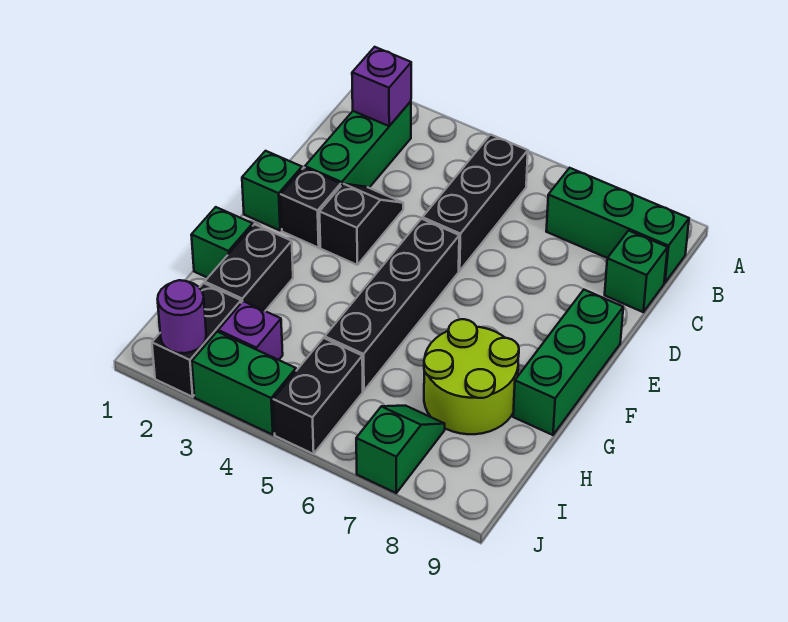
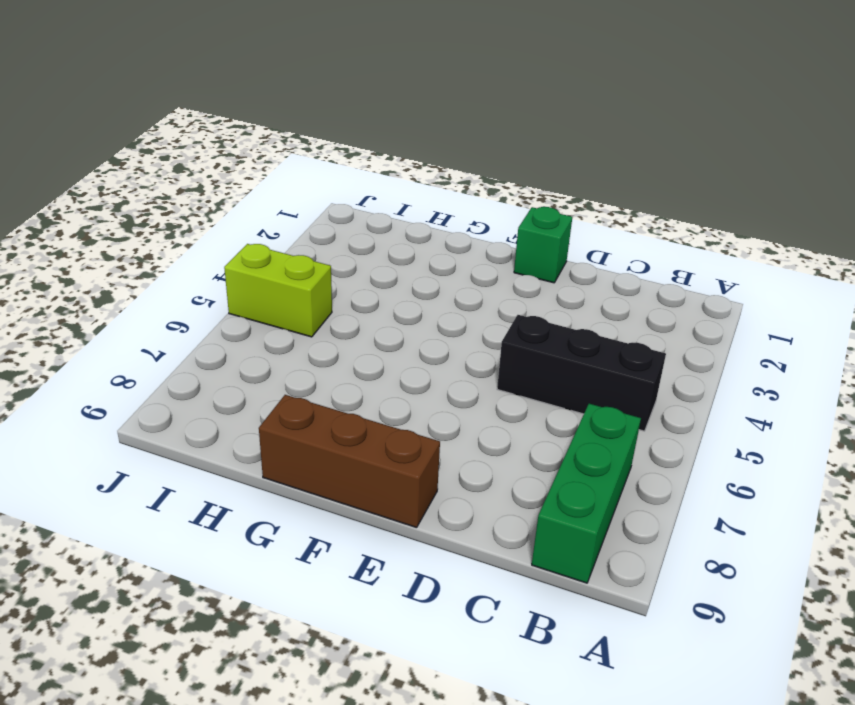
brown 1x3 brick [259,395,440,528] -> green 1x3 brick [513,290,623,435]
lime 1x2 brick [224,244,332,337] -> black 1x2 brick [273,338,363,454]
none -> green 1x3 brick [305,101,411,188]
none -> green 1x1 brick [605,231,668,312]
none -> black 1x2 slope [320,184,403,265]

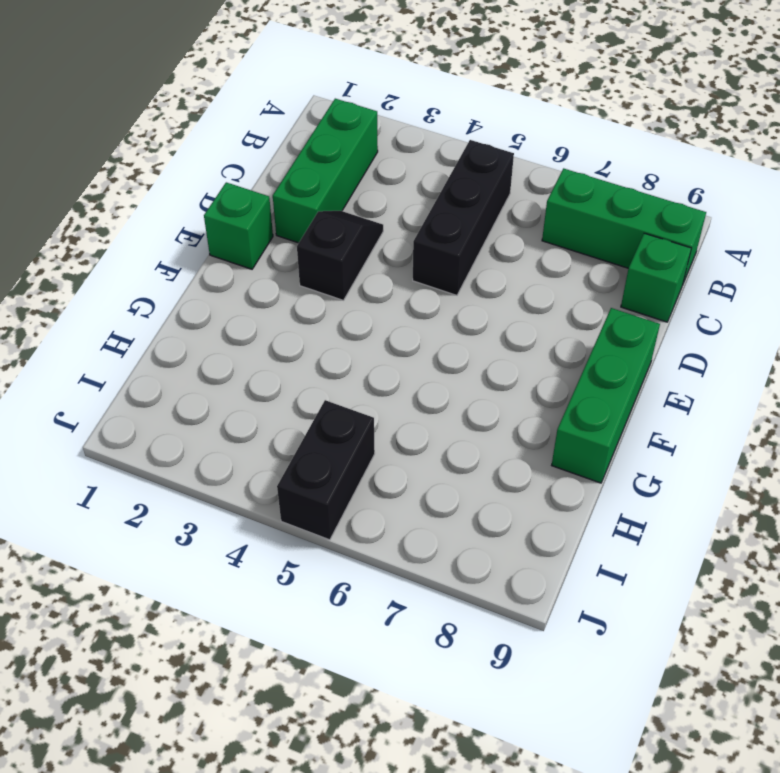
none -> black 1x1 brick [281,168,341,248]
none -> black 1x4 brick [325,219,459,391]
none -> green 1x1 brick [191,207,253,278]

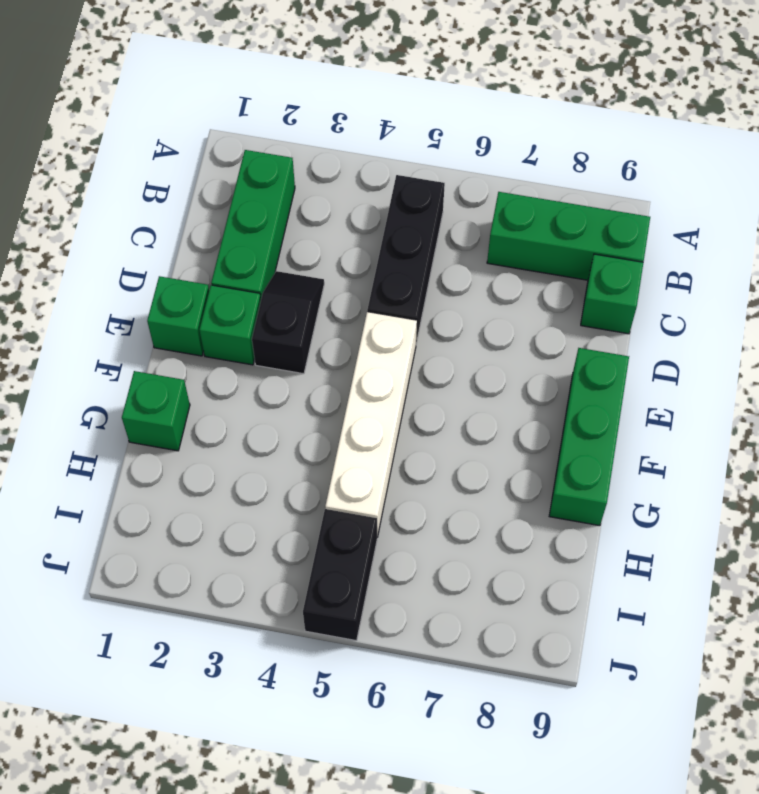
green 1x1 brick [199,285,261,365] -> black 1x1 brick [281,168,341,248]
white 1x4 brick [325,312,417,537] -> black 1x4 brick [325,219,459,391]
none -> black 1x2 brick [205,224,293,311]
none -> lime 2x2 round brick [424,319,519,434]
none -> black 1x2 brick [152,283,241,397]

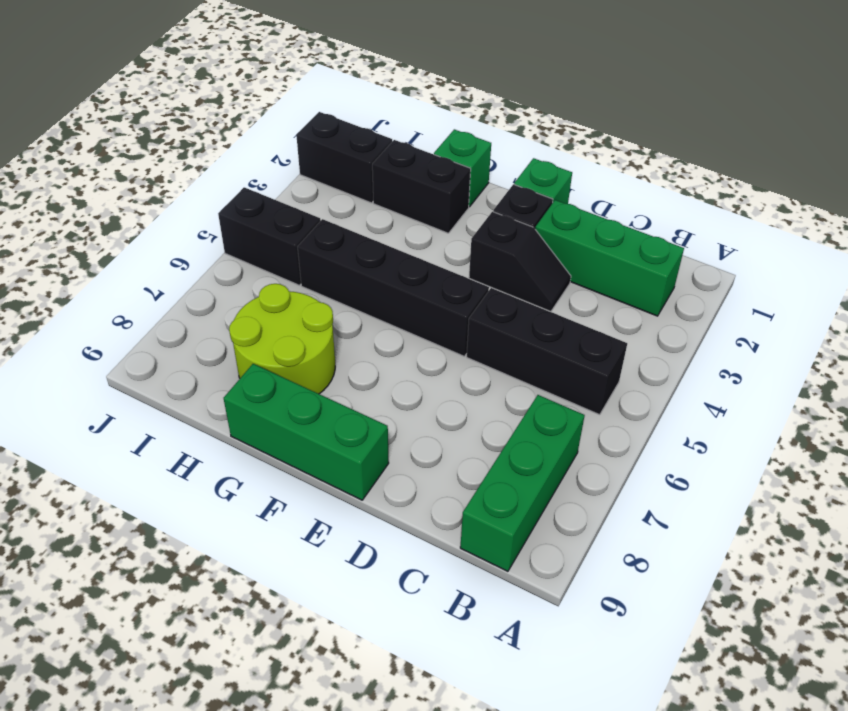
none -> green 1x1 brick [605,231,668,312]
none -> purple 1x1 brick [218,301,283,360]
none -> green 1x2 slope [356,406,445,493]

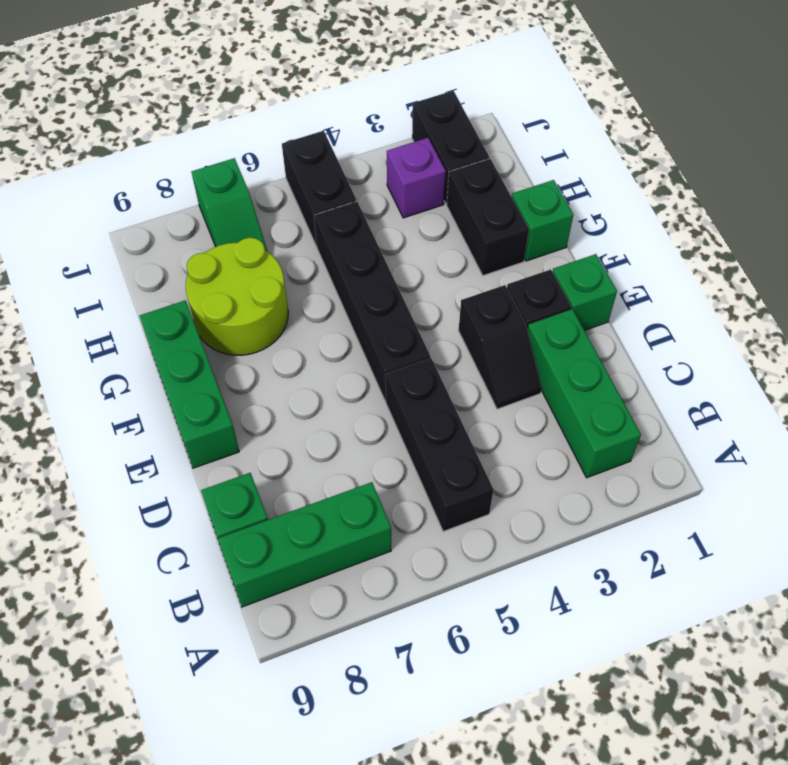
none -> green 1x2 brick [192,332,296,435]
none -> purple 1x1 brick [352,47,411,126]
none -> purple 1x1 round brick [158,280,206,353]

